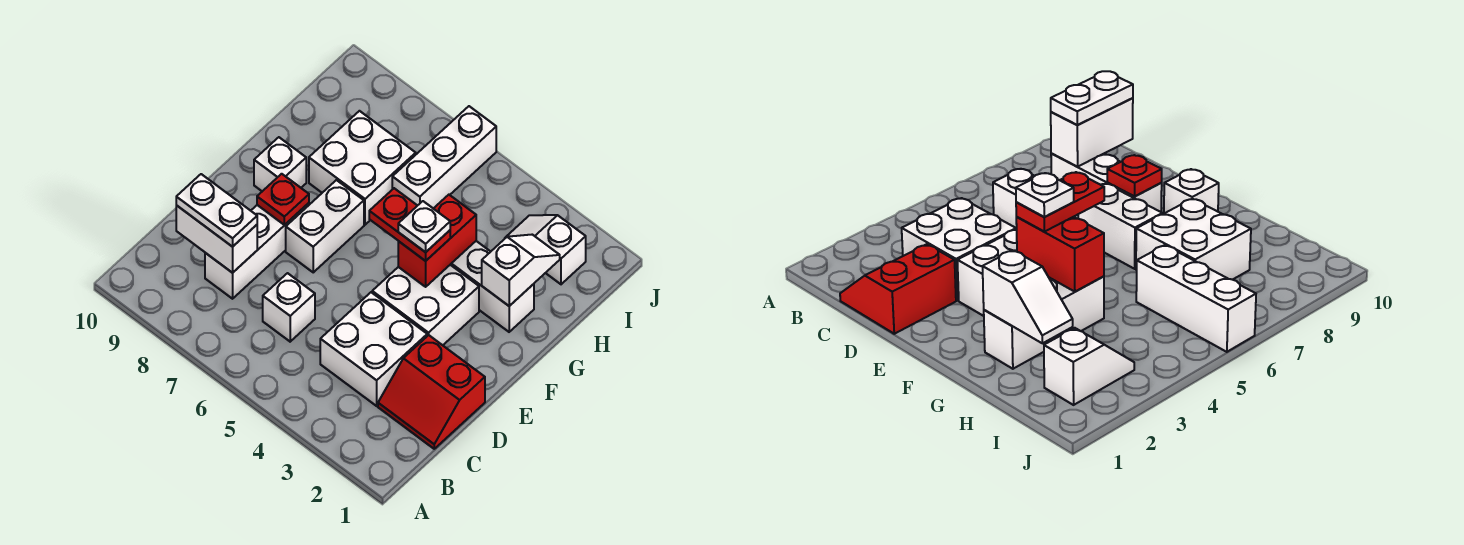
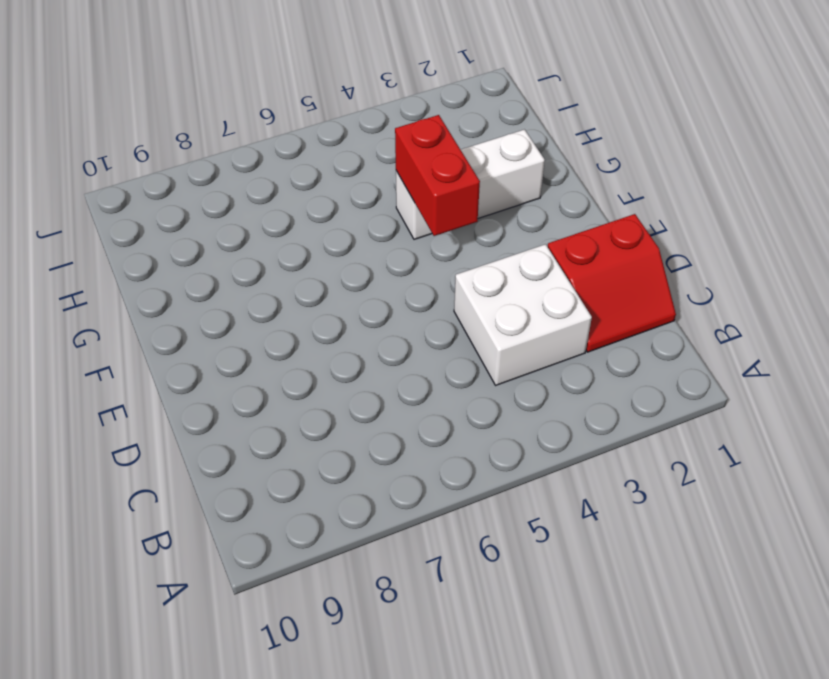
none -> white 1x1 brick [263,273,315,342]
none -> white 1x3 brick [205,203,309,299]
none -> white 2x2 brick [372,265,479,345]

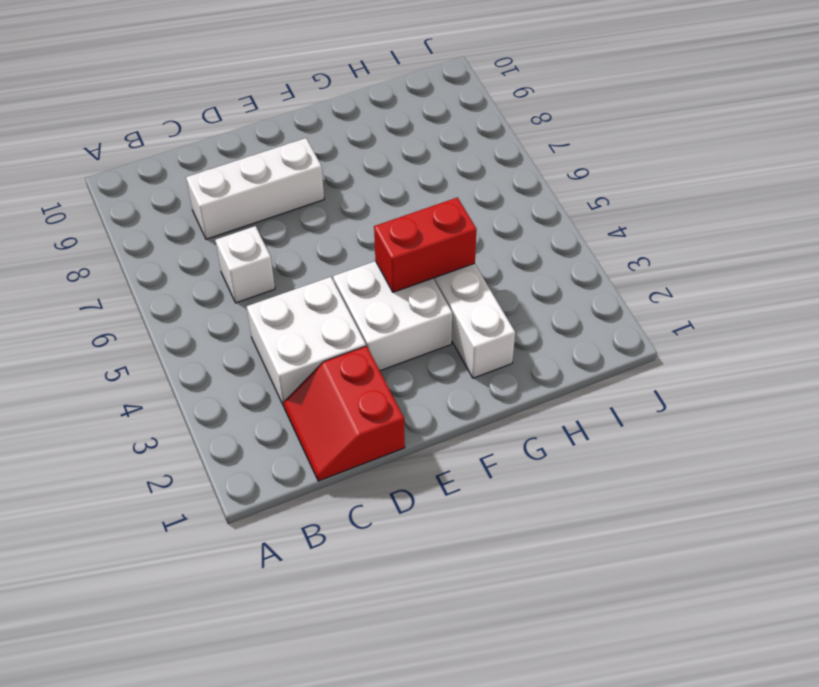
none -> white 1x2 brick [286,180,364,272]
none -> white 1x1 brick [254,137,306,191]
none -> white 2x2 brick [309,111,416,225]

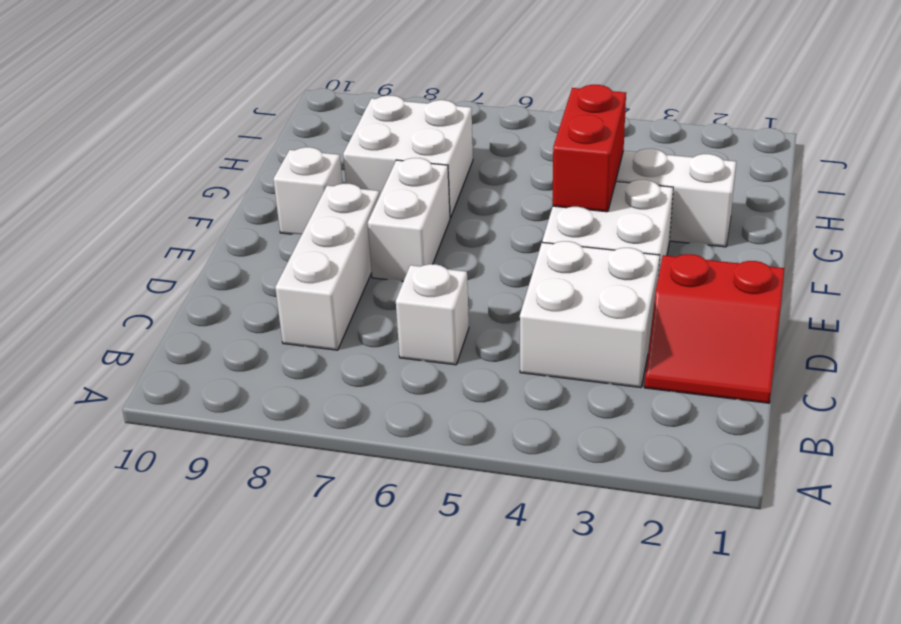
none -> white 1x3 brick [392,106,496,208]
none -> white 1x2 slope [505,215,586,284]
none -> white 1x2 brick [176,205,257,273]

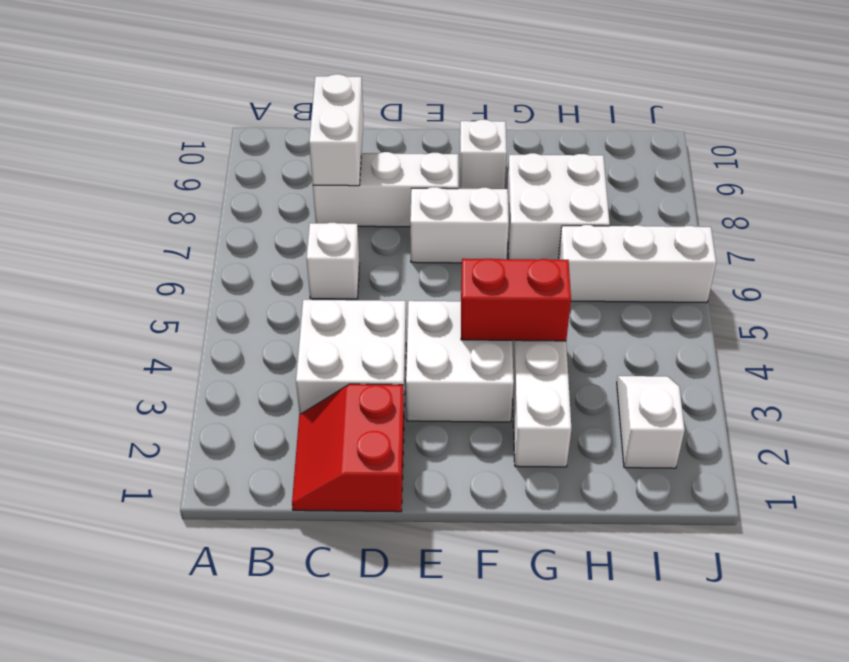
none -> red 1x1 plate [257,174,309,225]
none -> white 1x2 slope [482,235,560,306]
none -> white 1x2 plate [176,174,257,247]

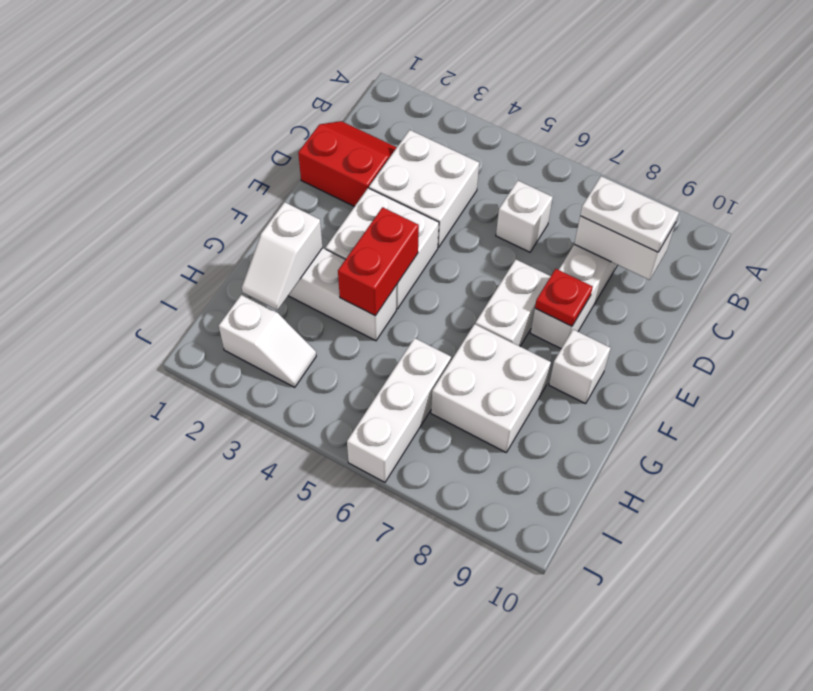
none -> red 1x2 plate [369,188,450,261]
none -> white 1x1 plate [398,201,450,252]

